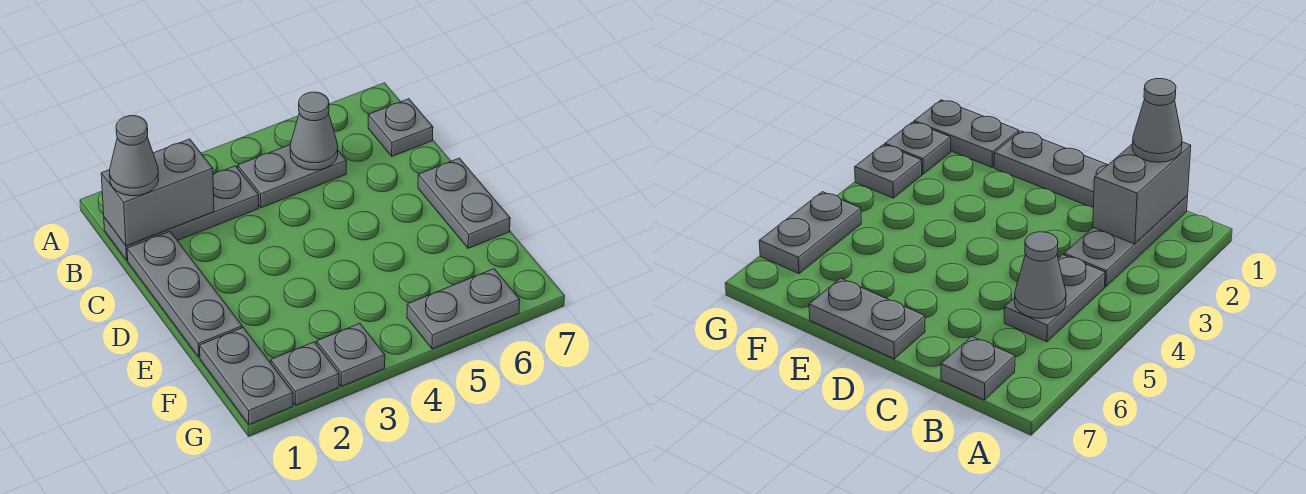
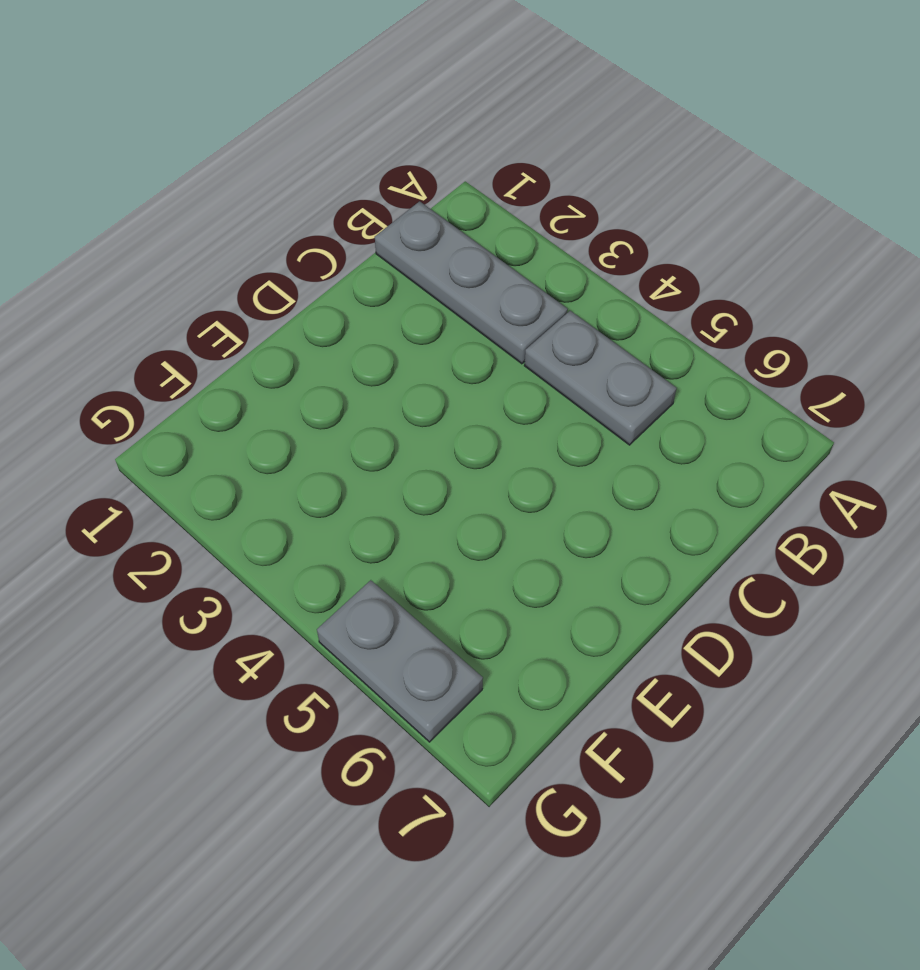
none -> grey 1x1 plate [368,99,433,156]
none -> grey 1x3 plate [127,231,242,357]
none -> grey 1x2 plate [418,158,510,248]

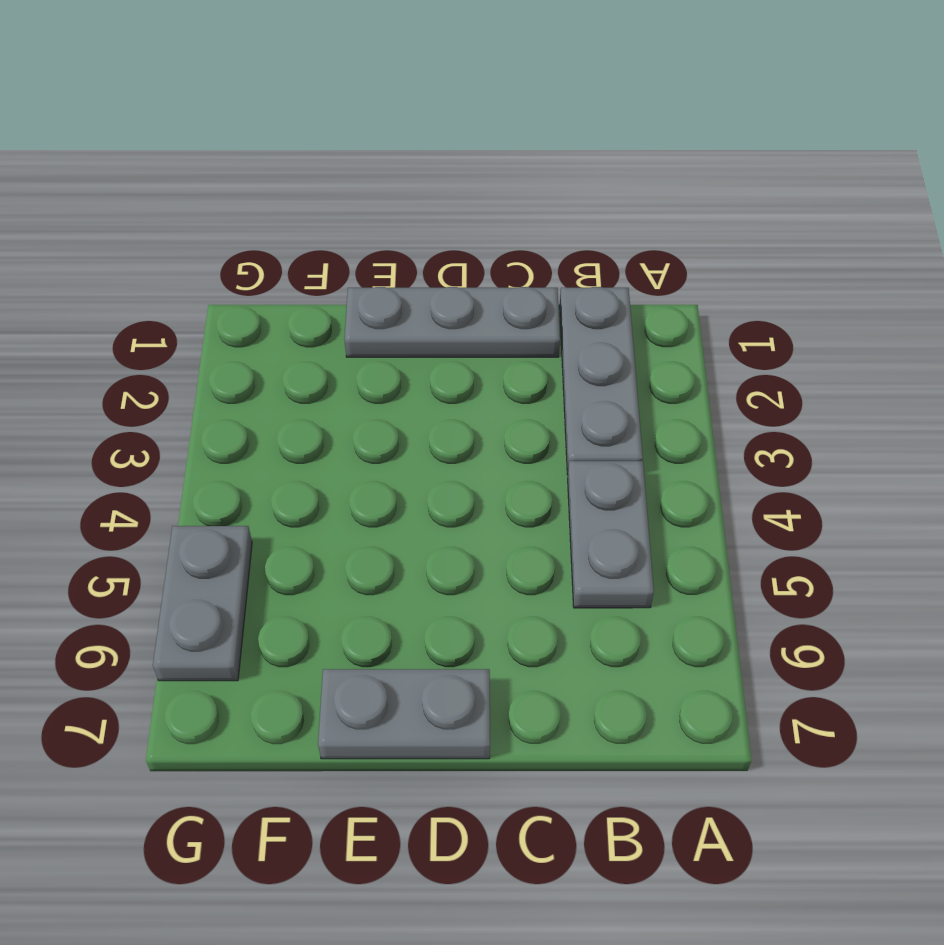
none -> grey 1x1 plate [368,99,433,156]
none -> grey 1x2 plate [200,328,293,424]
none -> grey 1x1 plate [271,342,339,405]

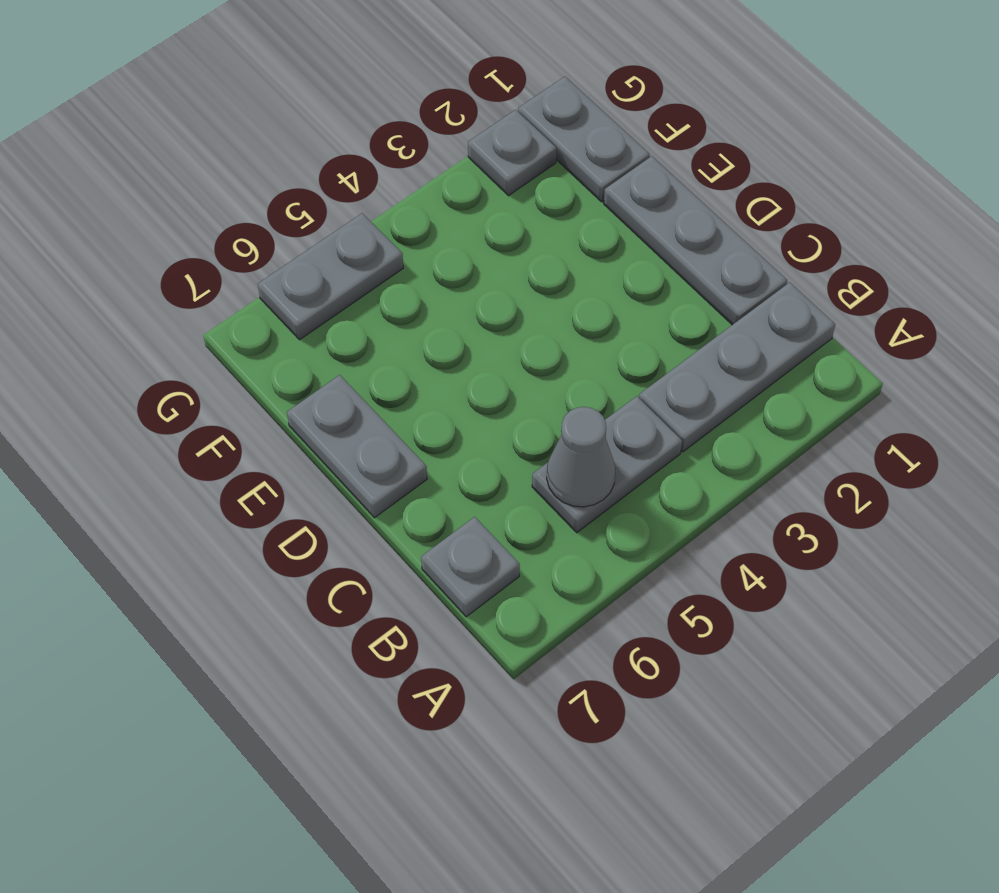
none -> grey 1x1 plate [317,323,385,386]
none -> grey 1x2 brick [101,139,214,246]
none -> grey 1x1 cone [110,116,159,196]

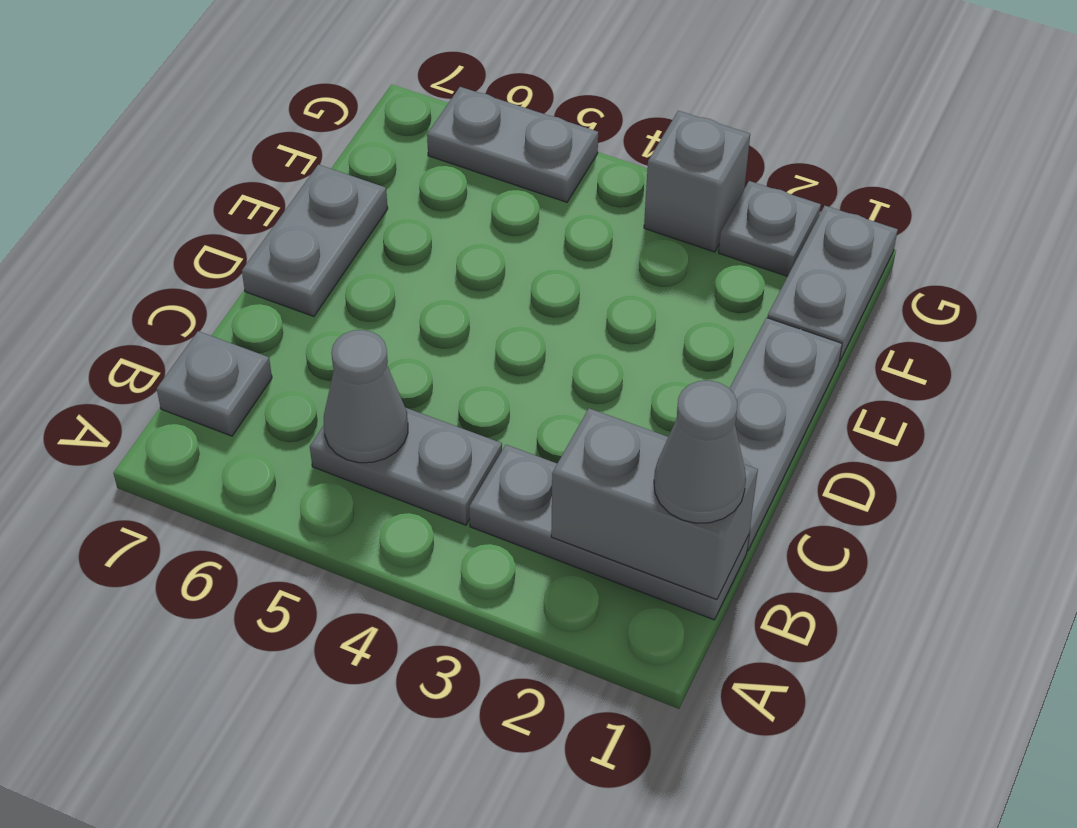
grey 1x1 brick [644,111,750,252] -> grey 1x1 plate [317,323,385,386]

